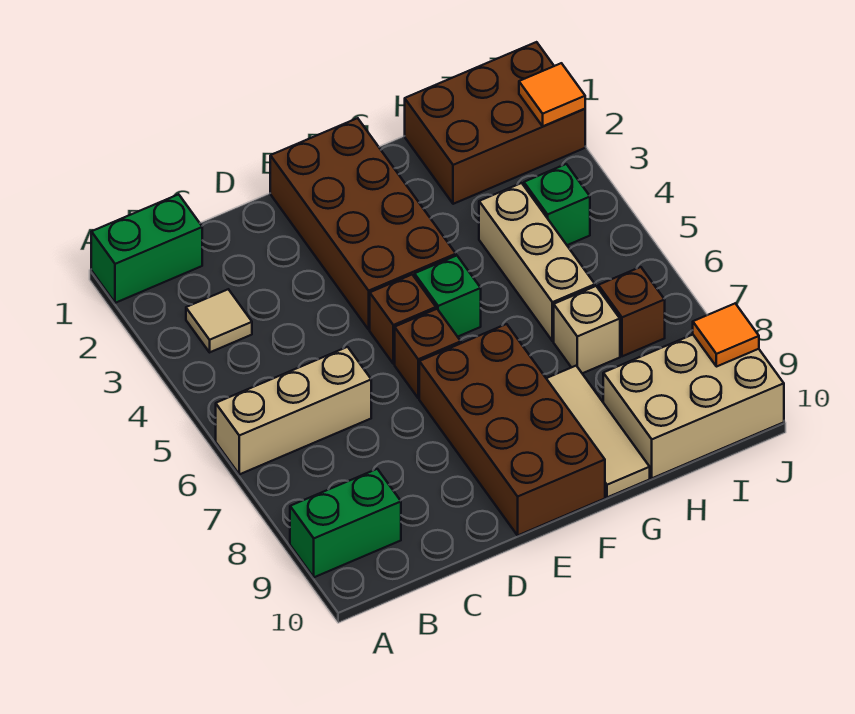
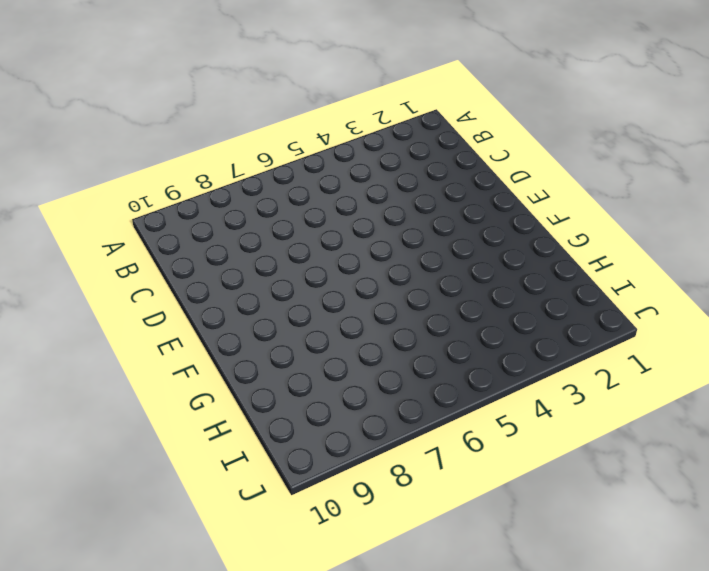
none -> green 1x2 brick [91,194,202,303]
none -> tan 1x3 brick [216,347,371,474]
none -> green 1x2 brick [290,469,401,577]

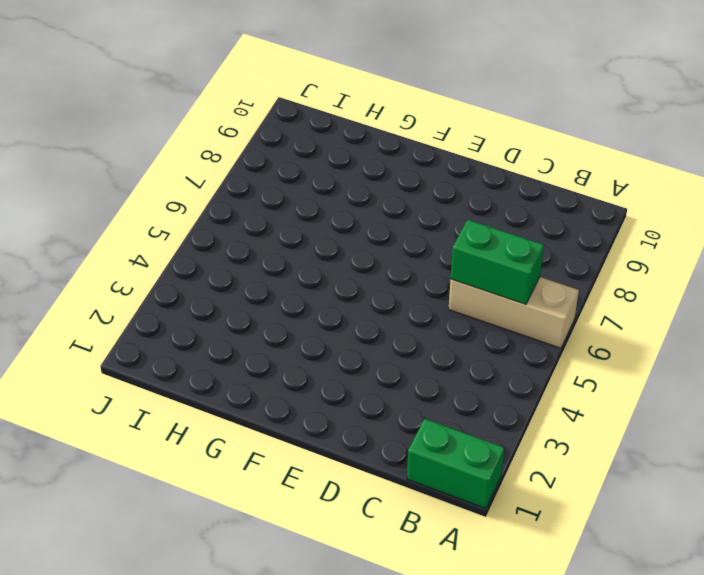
green 1x2 brick [451,220,544,305] -> green 1x2 brick moved to [290,469,401,577]
none -> tan 1x1 tile [186,289,252,352]
none -> brown 2x4 brick [270,118,456,329]
none -> brown 1x1 brick [370,275,436,364]

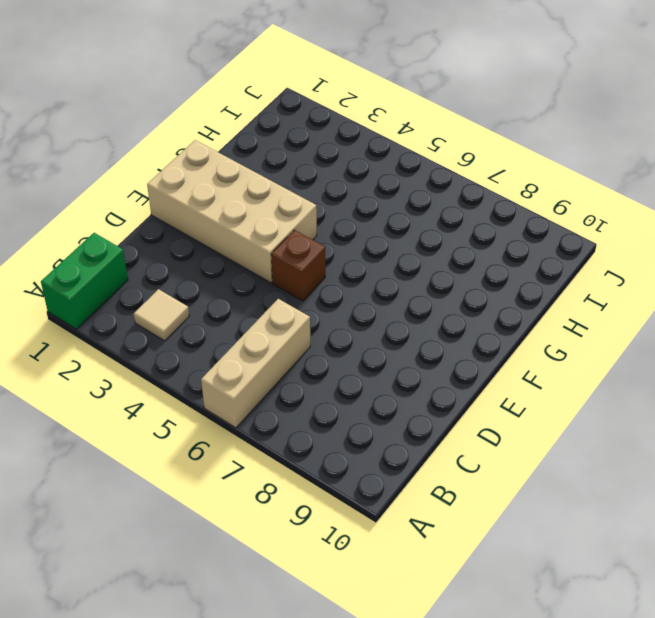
tan 2x4 brick [147,140,317,283] -> brown 2x4 brick [270,118,456,329]
none -> green 1x2 brick [290,469,401,577]
none -> brown 1x1 brick [395,309,461,398]
none -> brown 2x4 brick [419,324,605,535]

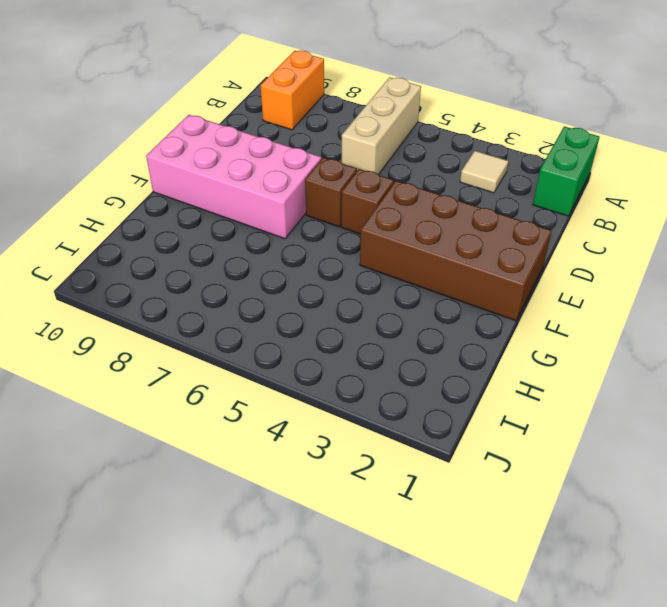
orange 1x2 brick [260,51,324,130] -> green 1x2 brick [290,469,401,577]
pink 2x4 brick [146,115,321,239] -> brown 2x4 brick [419,324,605,535]
none -> green 1x1 brick [415,256,481,337]
none -> tan 1x3 tile [546,366,650,497]
none -> brown 2x3 brick [405,42,585,204]

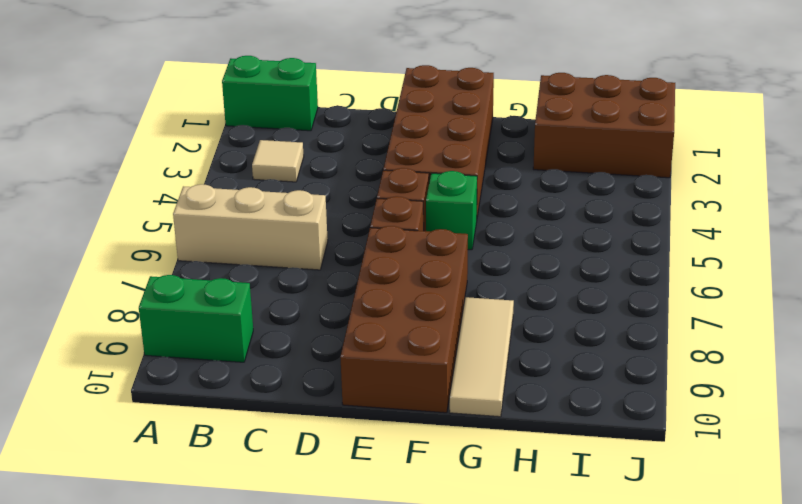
none -> tan 1x3 brick [479,183,595,341]
none -> tan 1x1 brick [554,286,620,373]
none -> tan 2x3 brick [603,335,784,478]

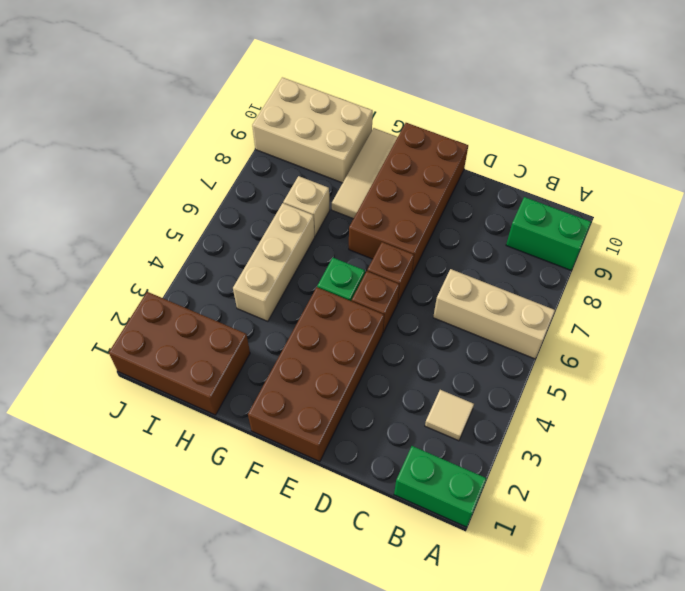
none -> green 1x1 brick [524,164,590,245]
none -> brown 1x1 brick [598,267,665,356]
none -> orange 1x1 tile [519,63,585,126]

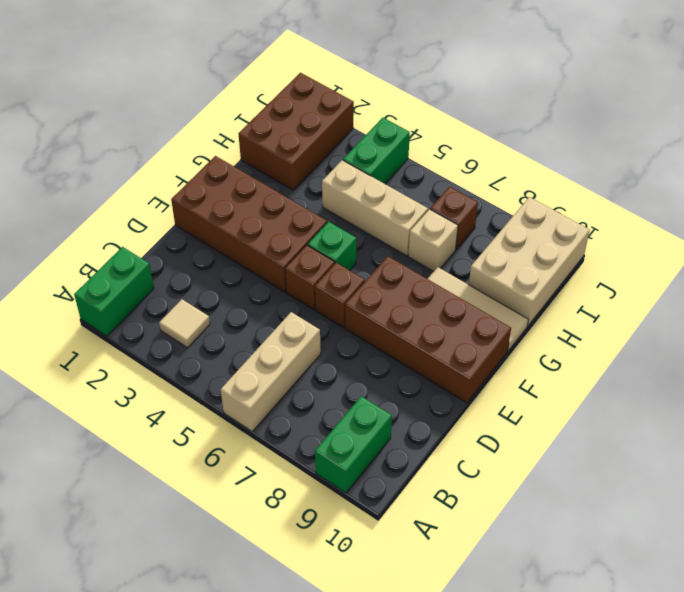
green 1x2 brick [343,118,410,184] -> green 1x1 brick [524,164,590,245]
none -> orange 1x1 tile [519,63,585,126]
none -> orange 1x1 tile [693,303,759,367]

